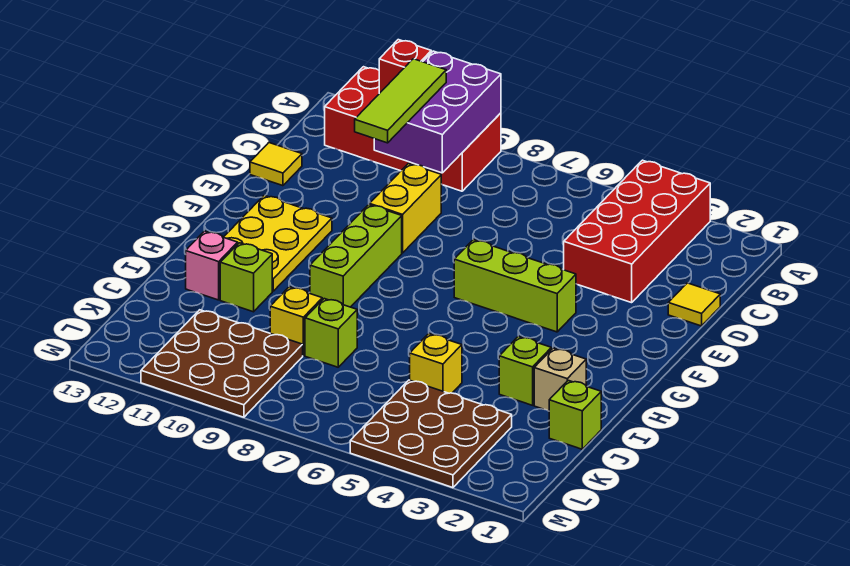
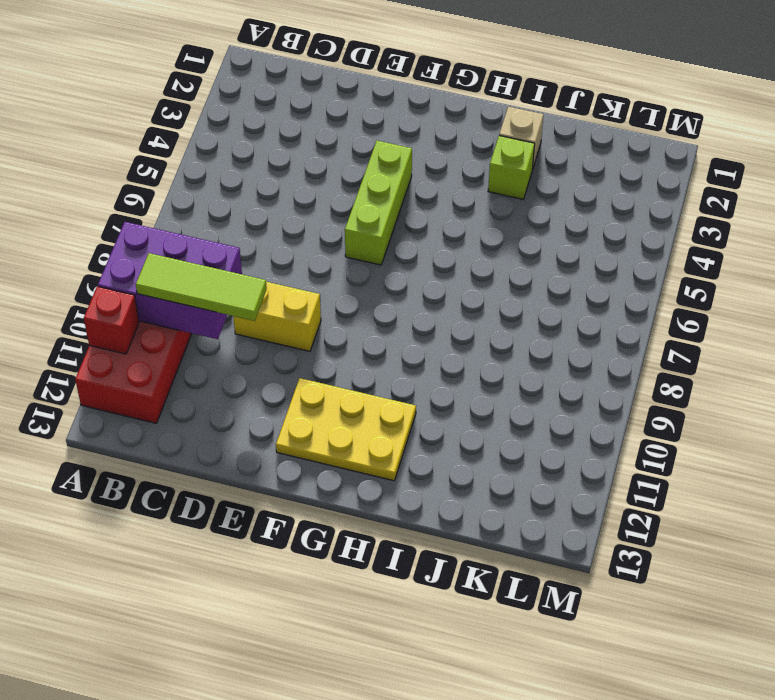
none -> red 2x4 brick [564,160,710,303]
none -> yellow 1x1 tile [668,283,720,326]
none -> yellow 1x1 tile [250,143,302,186]

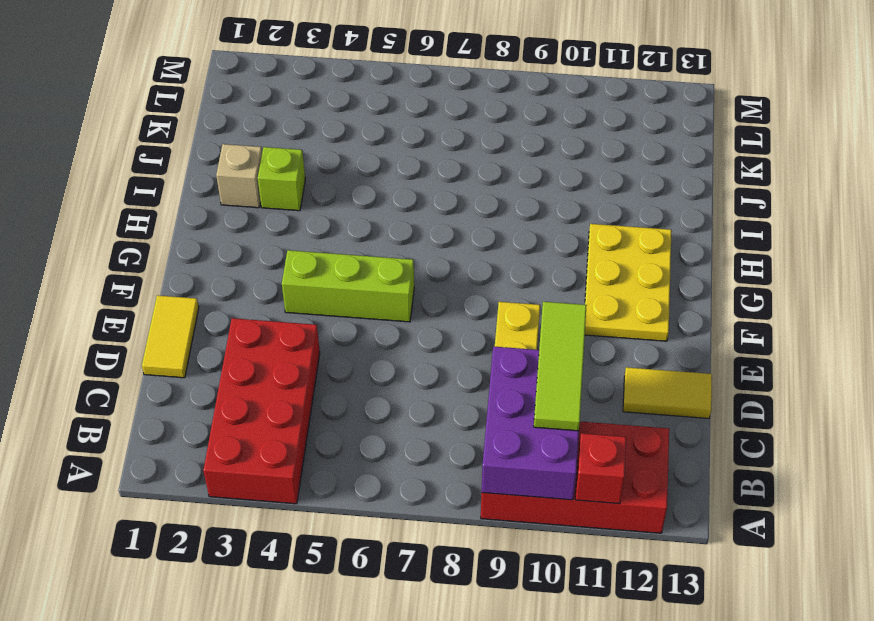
yellow 1x2 tile [142,295,199,378] -> yellow 1x1 tile [668,283,720,326]
yellow 1x2 tile [623,367,712,418] -> yellow 1x1 tile [250,143,302,186]
none -> lime 1x3 brick [310,205,402,307]
none -> lime 1x1 brick [220,243,272,312]
none -> pink 1x1 brick [186,231,238,300]

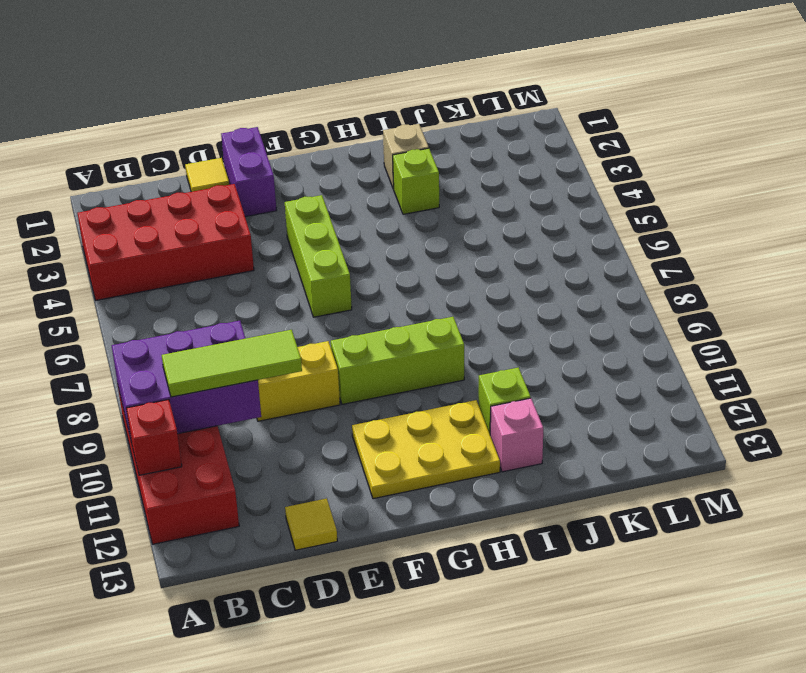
purple 1x2 brick [221,127,277,217] -> none
none -> lime 1x1 brick [549,380,601,449]
none -> yellow 1x1 brick [410,334,462,393]
none -> lime 1x1 brick [305,299,357,367]

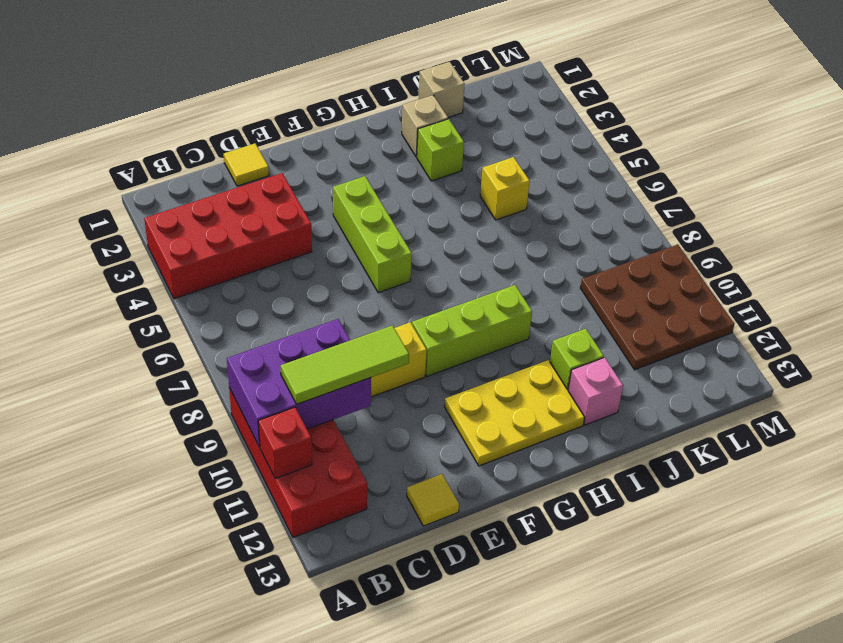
tan 1x1 brick [418,62,465,117] -> lime 1x1 brick [549,380,601,449]
none -> lime 1x1 brick [305,299,357,367]
none -> yellow 1x1 brick [270,287,322,355]
none -> brown 3x3 plate [350,380,512,488]

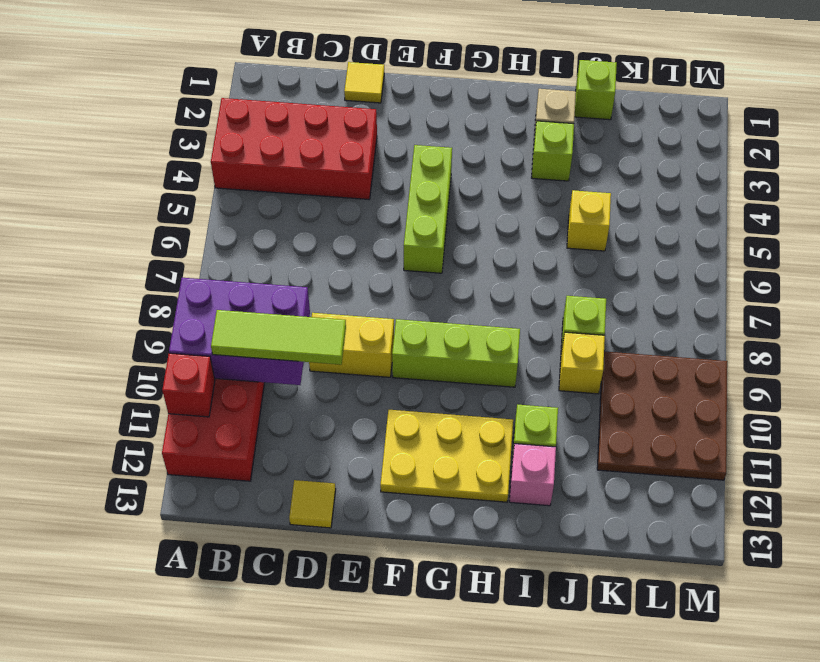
none -> brown 3x3 plate [350,380,512,488]

